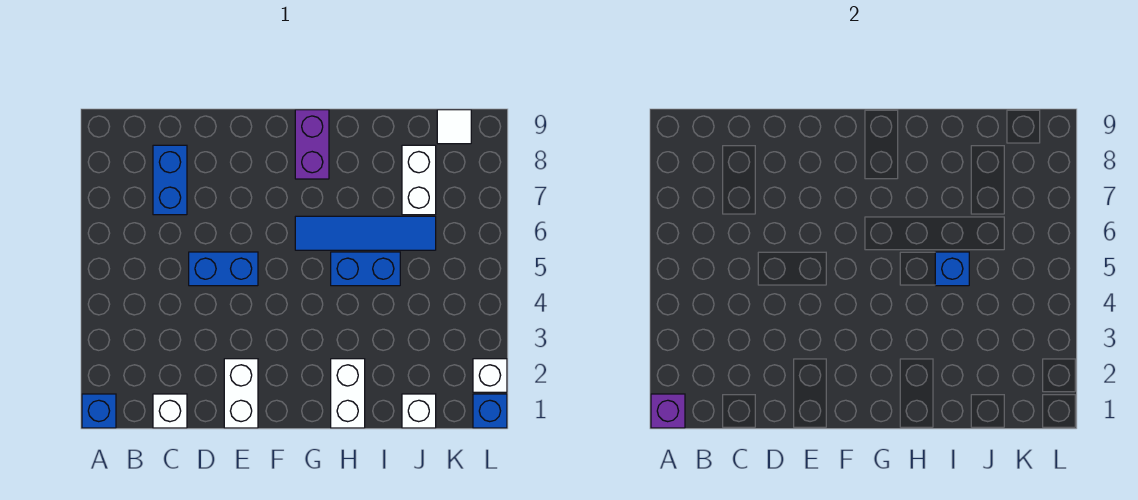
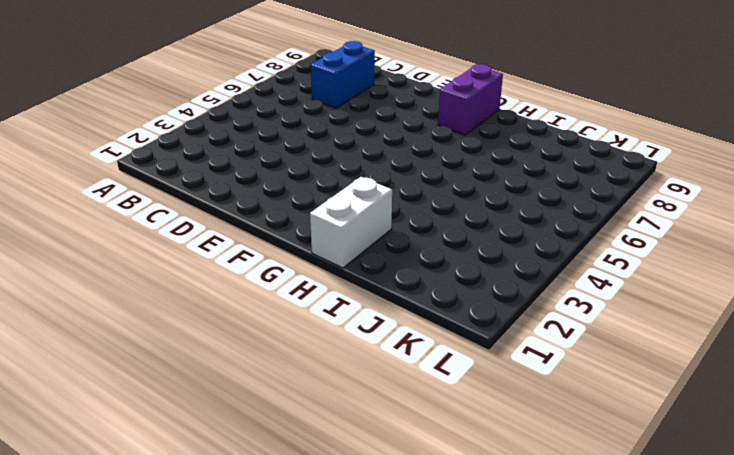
none -> blue 1x1 brick [82,394,116,428]
none -> white 1x1 brick [153,394,187,428]
none -> blue 1x2 brick [189,252,258,286]

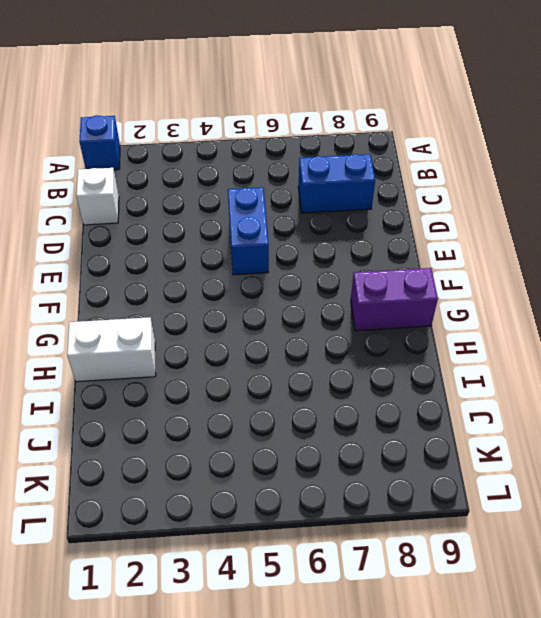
none -> white 1x2 brick [224,359,258,428]
none -> blue 1x4 tile [295,216,436,250]
none -> blue 1x2 brick [331,252,400,286]

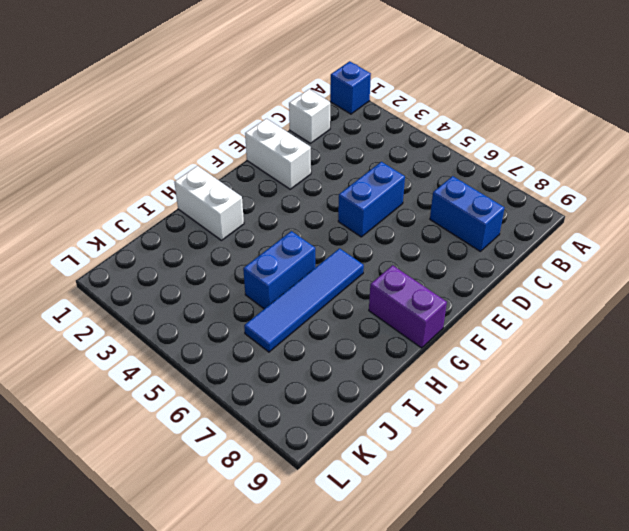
none -> white 1x1 brick [402,394,436,428]
none -> white 1x2 brick [402,145,436,215]
none -> white 1x1 tile [437,110,471,144]

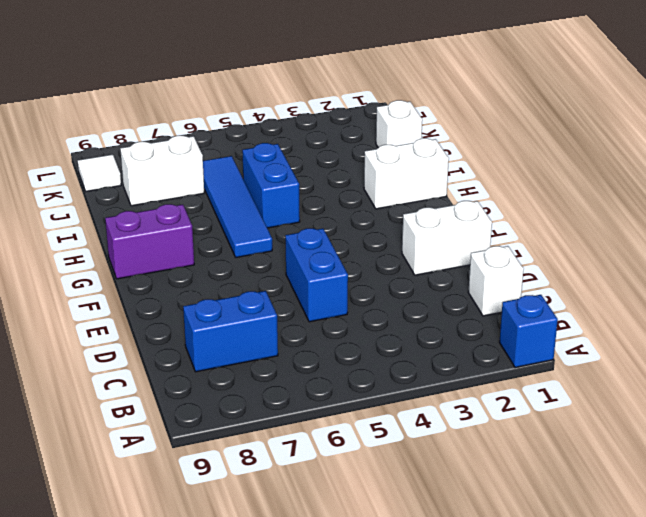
none -> blue 1x1 brick [473,394,507,428]
none -> white 1x1 brick [473,359,507,392]
none -> purple 1x1 brick [651,394,685,428]

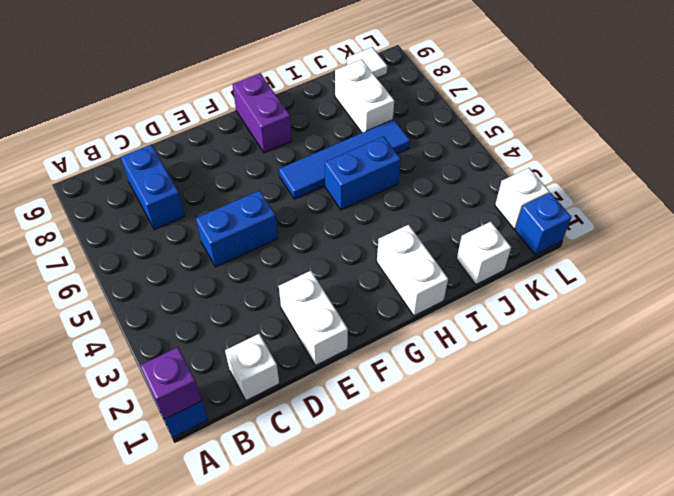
none -> blue 1x1 brick [935,252,969,286]

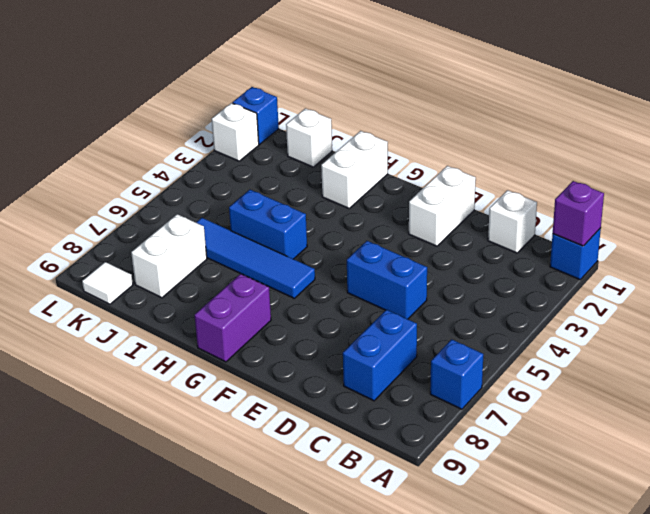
blue 1x1 brick [430,339,483,409] -> blue 1x1 brick moved to [935,252,969,286]

